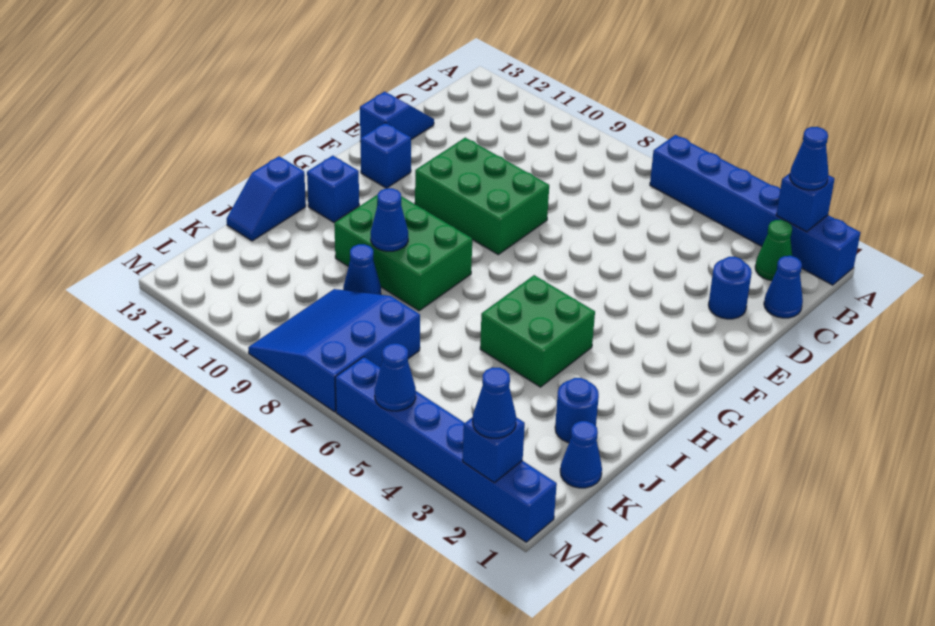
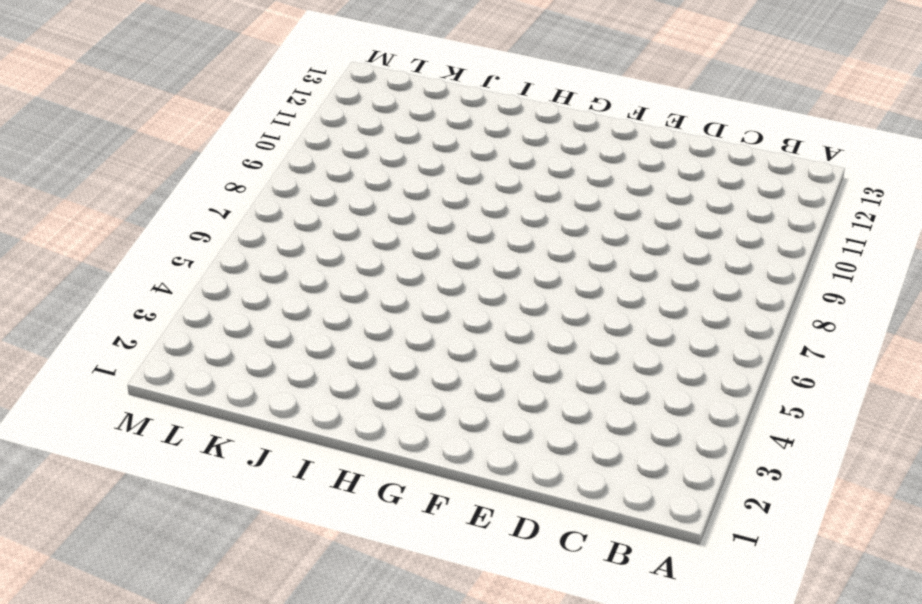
none -> blue 1x6 brick [650,135,860,285]
none -> green 1x1 cone [755,220,792,281]
none -> blue 1x1 cone [764,256,803,318]

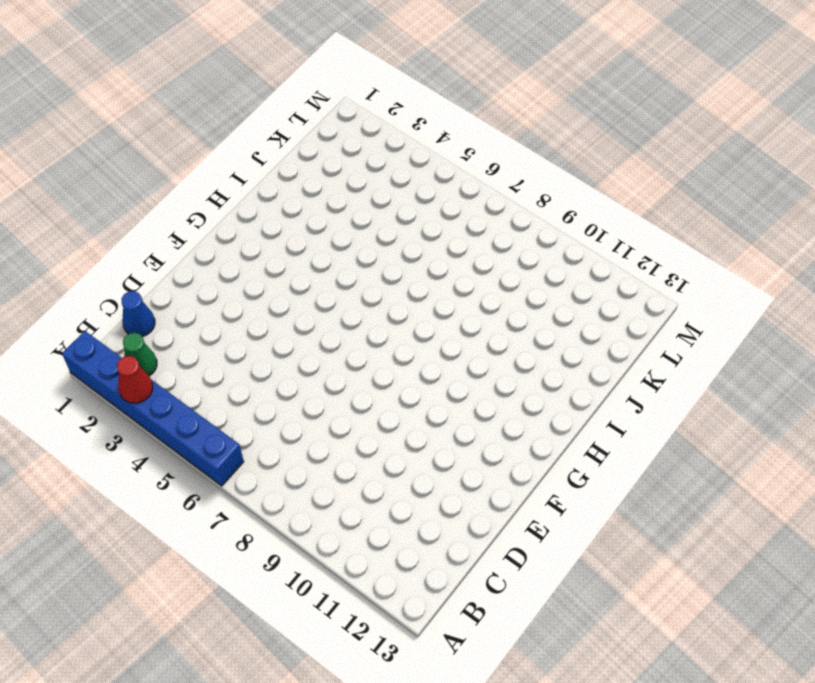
red 1x1 cone [117,356,153,403] -> none
none -> blue 1x1 round brick [708,257,752,319]
none -> blue 1x2 slope [360,92,434,141]
none -> green 2x3 brick [415,138,549,255]

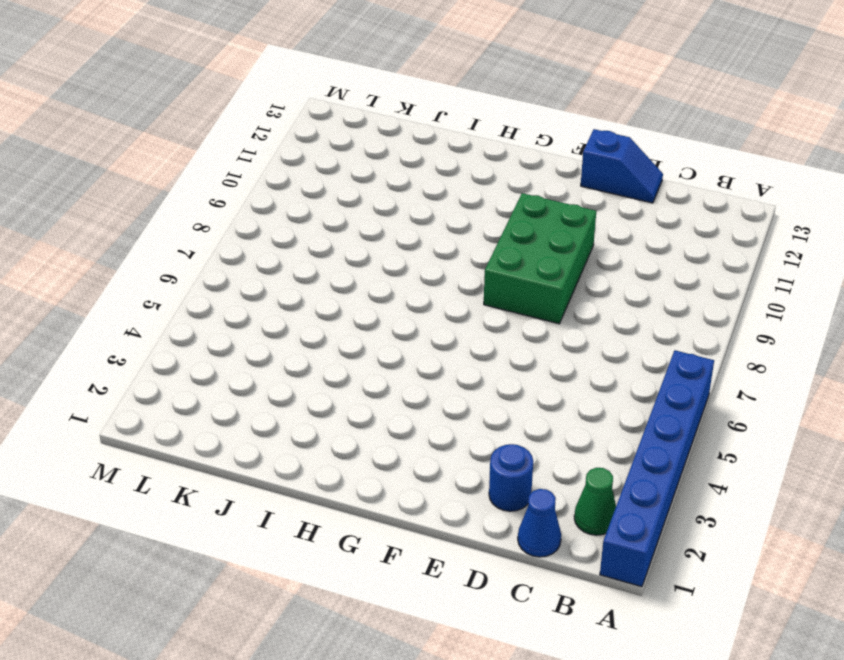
none -> blue 1x1 brick [361,123,411,188]
none -> green 2x2 brick [480,275,595,387]
none -> green 2x3 brick [334,195,472,311]

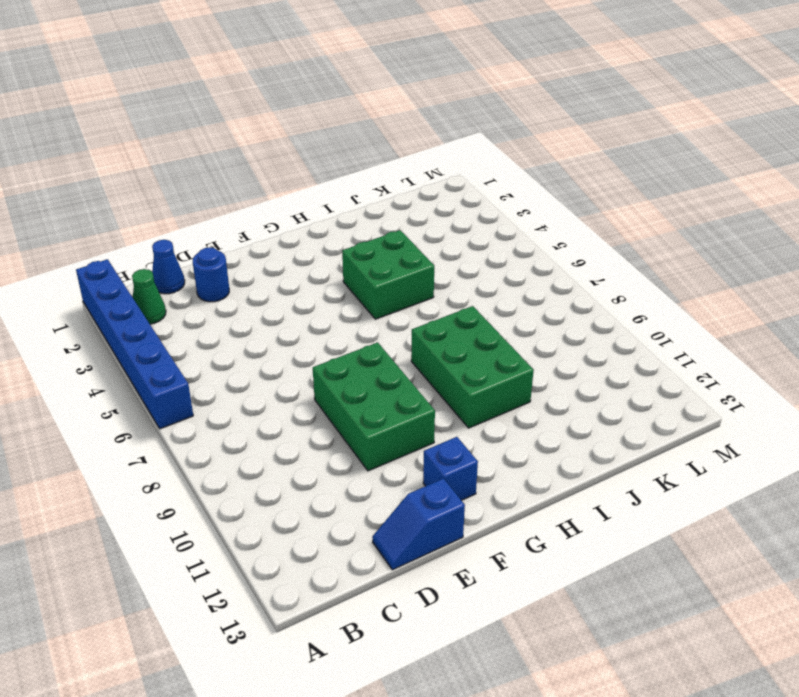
none -> blue 1x1 brick [307,156,359,222]
none -> blue 1x2 slope [227,156,306,241]
none -> blue 1x1 round brick [555,378,599,443]

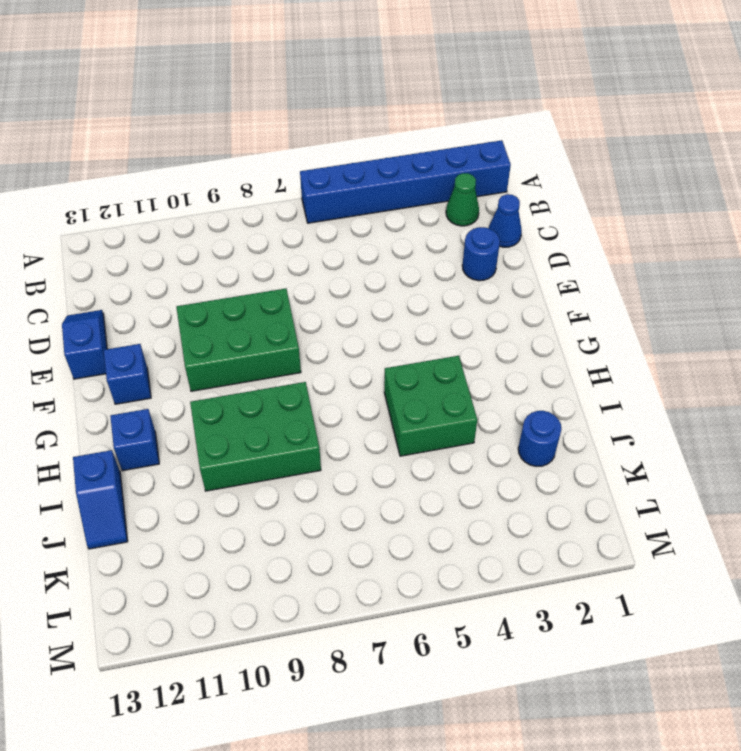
none -> blue 1x1 cone [343,244,381,295]
none -> blue 1x1 cone [560,421,602,488]
none -> blue 3x3 slope [248,289,420,412]

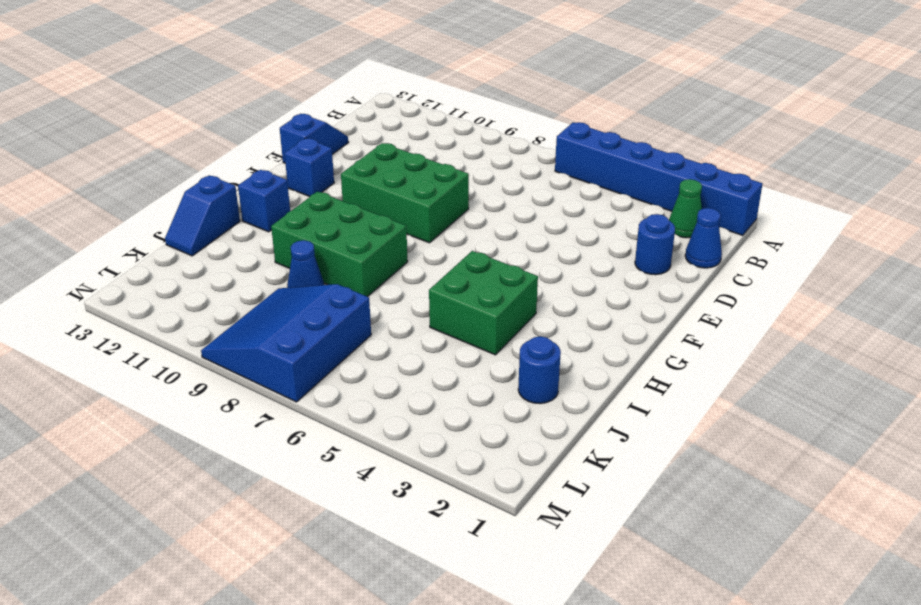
none -> blue 1x1 cone [560,421,602,488]
none -> blue 1x6 brick [335,357,557,542]
none -> blue 1x1 brick [776,173,835,232]

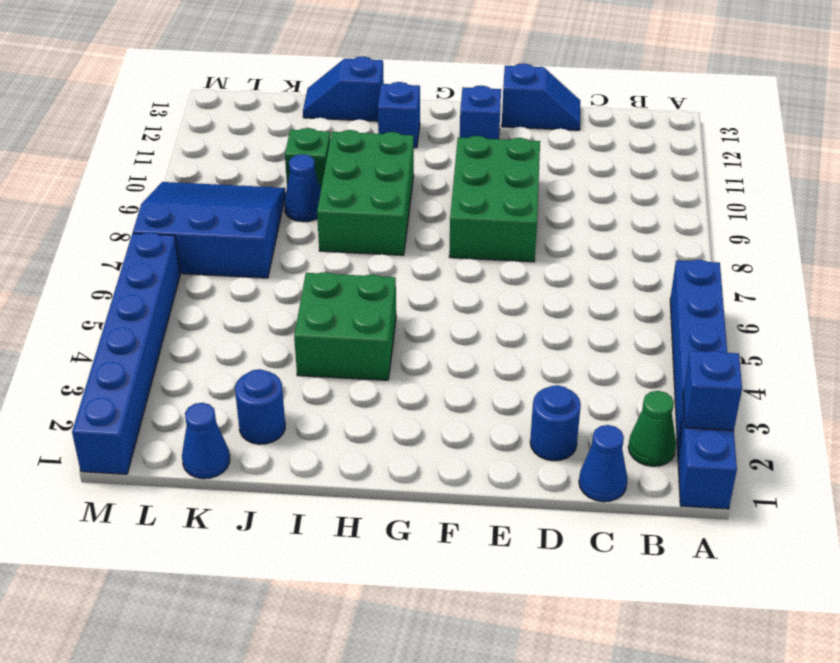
green 1x1 brick [285,128,330,188] -> none
none -> blue 1x1 cone [371,188,408,251]
none -> blue 1x1 brick [463,417,525,483]
none -> blue 1x1 cone [375,343,416,411]

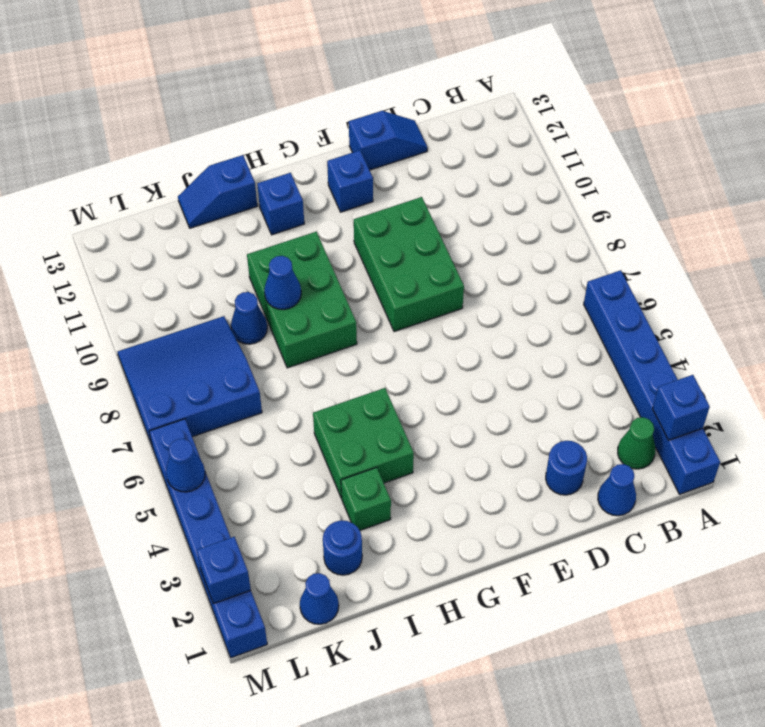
green 1x1 brick [341,467,391,530] -> none
none -> blue 1x1 cone [790,127,829,190]
none -> blue 1x1 cone [473,368,516,438]

